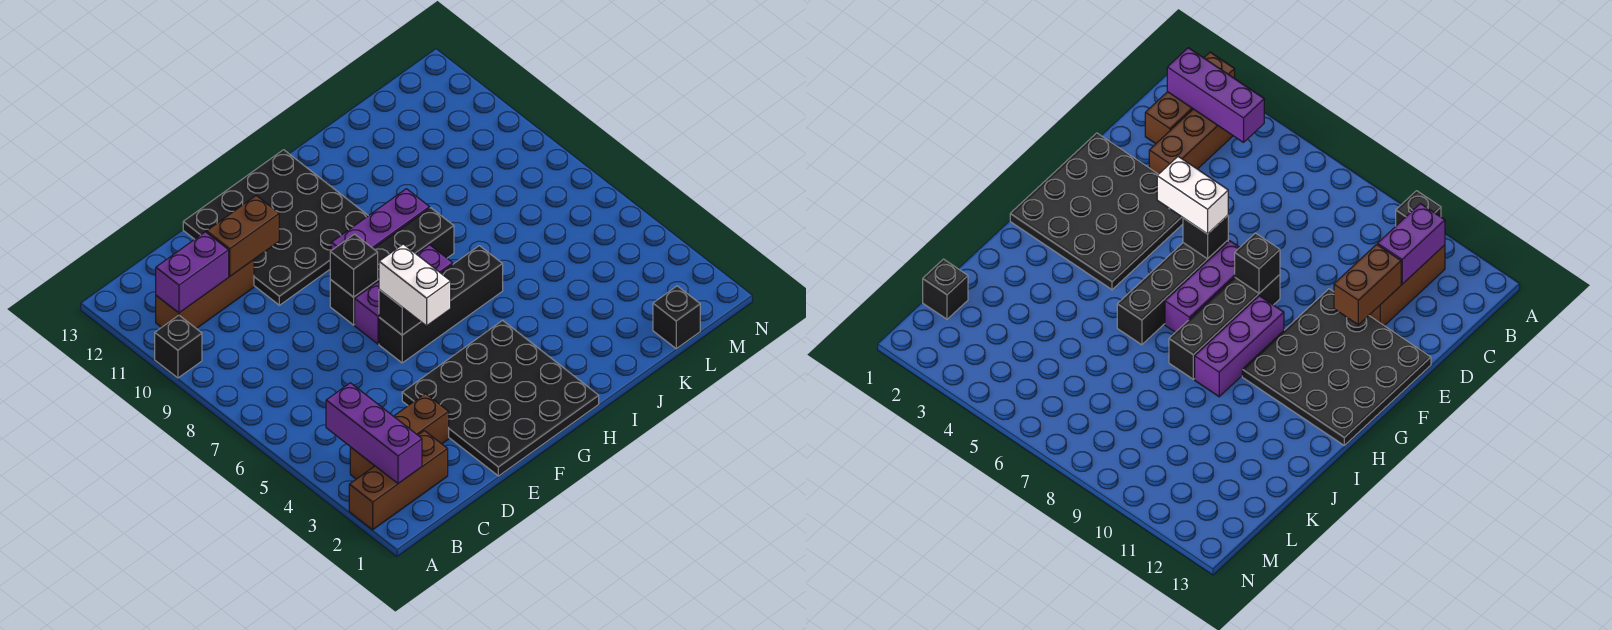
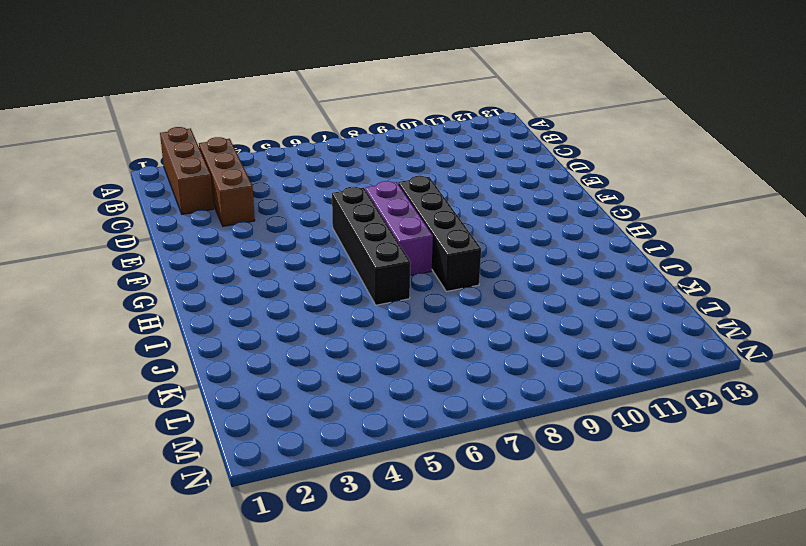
none -> black 1x1 brick [155,315,202,378]
none -> brown 1x3 brick [156,260,254,329]
none -> black 4x4 plate [402,320,599,476]

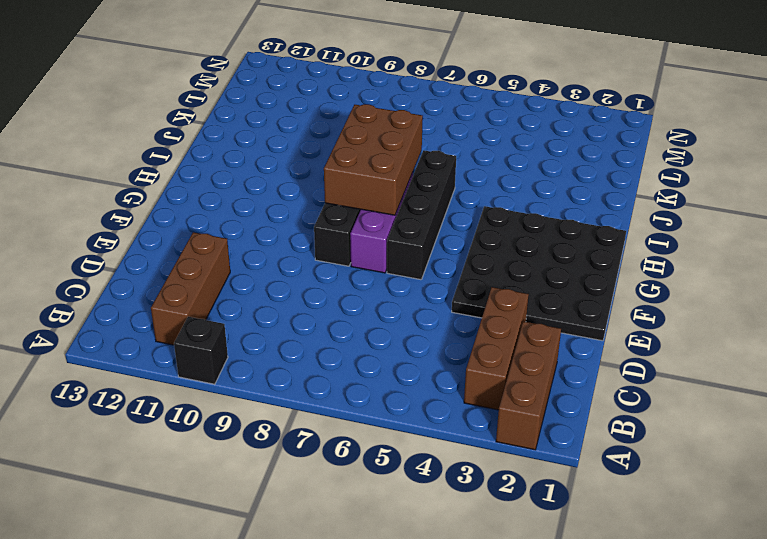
brown 2x3 brick [324,104,423,215] -> none
none -> black 4x4 plate [183,150,368,305]
none -> purple 1x3 brick [331,189,430,250]
none -> black 1x1 brick [653,286,700,349]

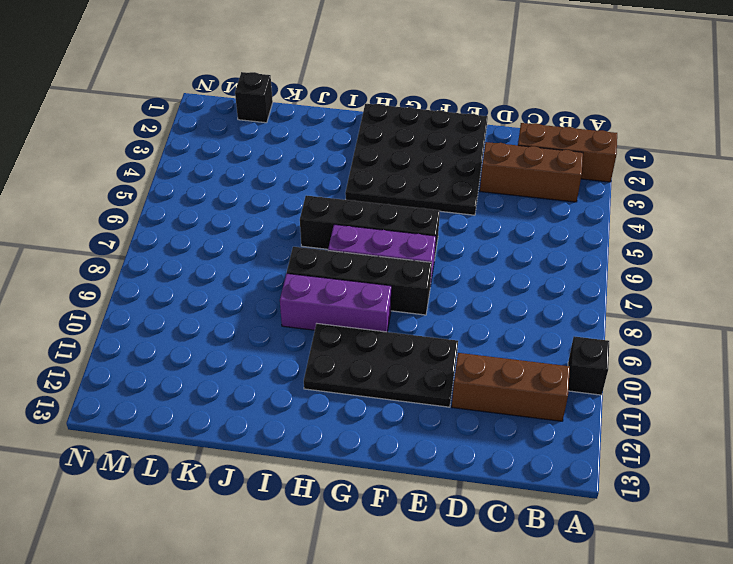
black 2x4 plate [304,324,458,407] -> black 4x4 plate [183,150,368,305]
none -> purple 1x3 brick [326,383,422,484]
none -> purple 1x2 brick [156,232,229,313]
none -> brown 1x2 brick [207,196,279,276]

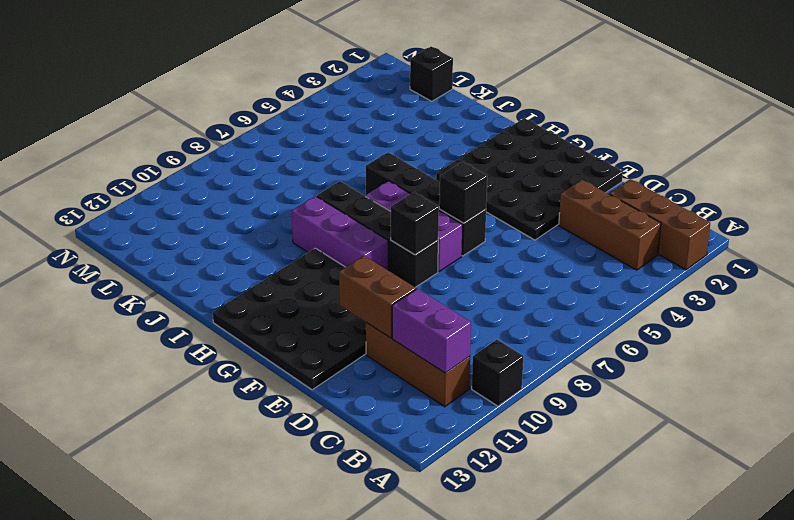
none -> purple 1x3 brick [326,383,422,484]
none -> white 1x2 brick [379,244,451,326]

